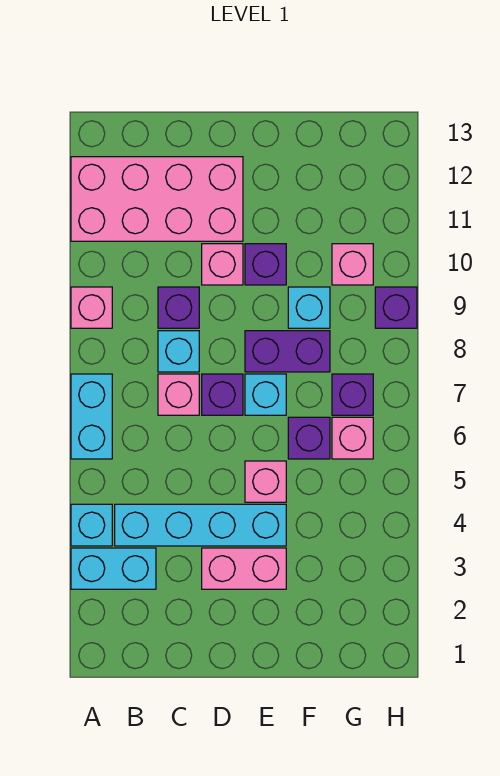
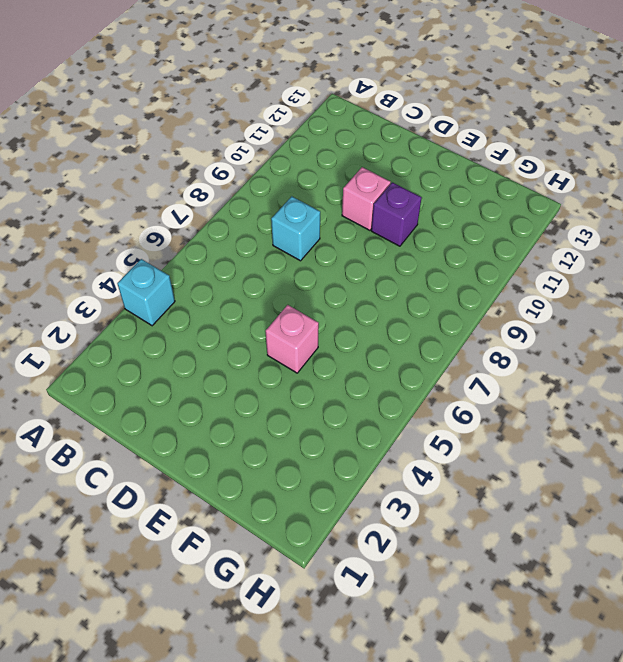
none -> cyan 1x2 brick [71,548,156,589]
none -> cyan 1x2 brick [71,374,112,459]
none -> pink 1x1 brick [71,287,112,328]

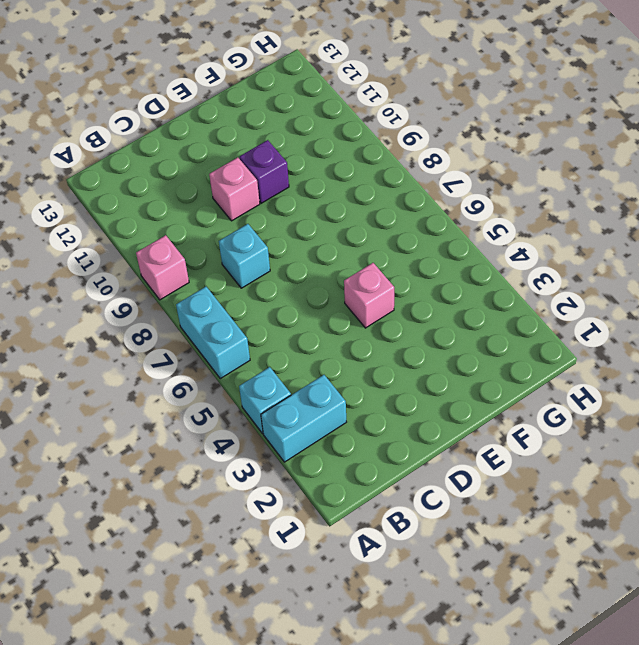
none -> pink 2x4 brick [71,157,243,241]
none -> cyan 1x4 brick [115,504,286,546]
none -> pink 1x1 brick [158,374,199,415]

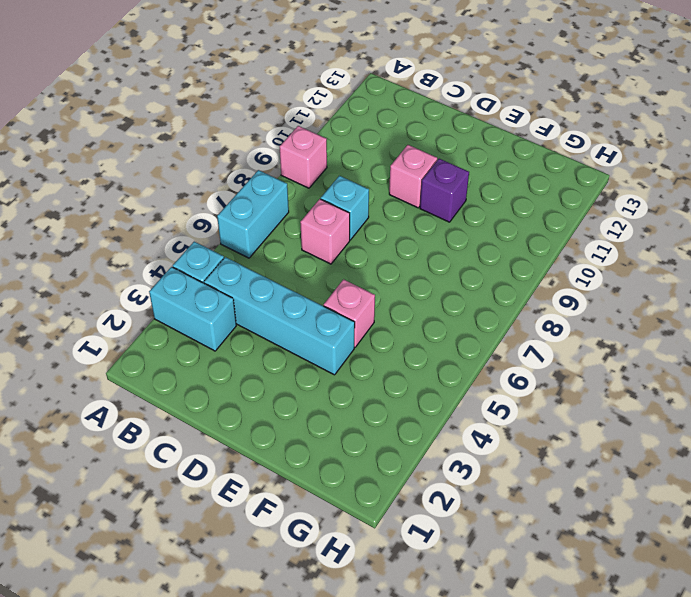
none -> pink 2x4 brick [71,157,243,241]
none -> purple 1x1 brick [158,287,199,328]
none -> pink 1x2 brick [202,548,286,589]

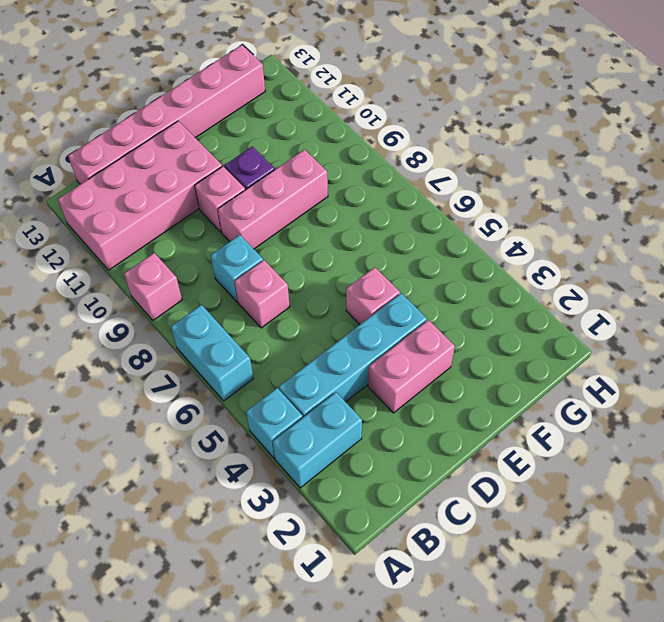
pink 1x6 brick [68,45,265,184] -> none
pink 1x3 brick [218,150,328,249] -> cyan 1x1 brick [288,287,330,328]
none -> purple 1x1 brick [158,287,199,328]
none -> purple 1x1 brick [202,374,243,415]
none -> cyan 1x1 brick [245,374,286,415]

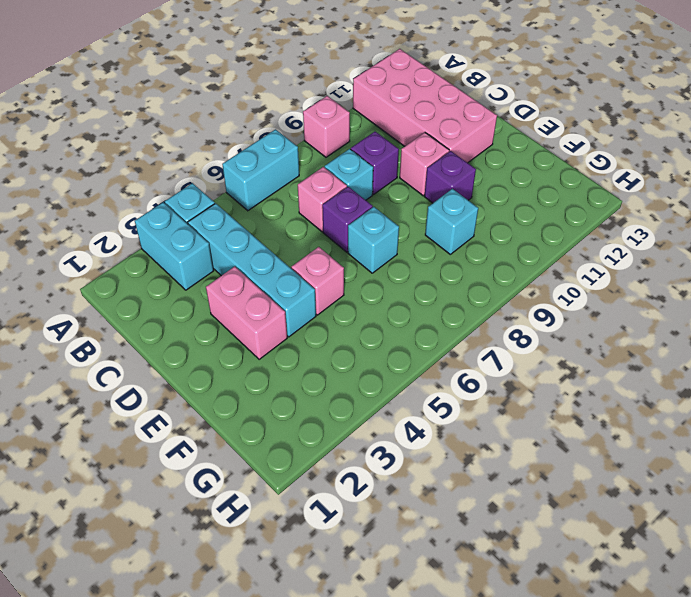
none -> purple 1x2 brick [245,331,330,372]
none -> purple 1x1 brick [288,417,330,459]
none -> pink 1x1 brick [332,417,373,459]

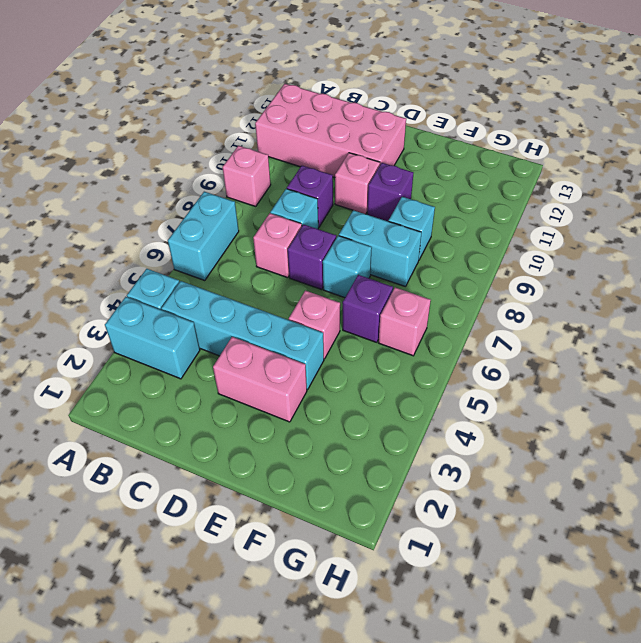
cyan 1x2 brick [339,210,422,287] -> purple 1x2 brick [245,331,330,372]
none -> purple 1x1 brick [332,374,373,415]
none -> pink 1x1 brick [332,244,373,285]
none -> purple 1x1 brick [375,287,417,328]

